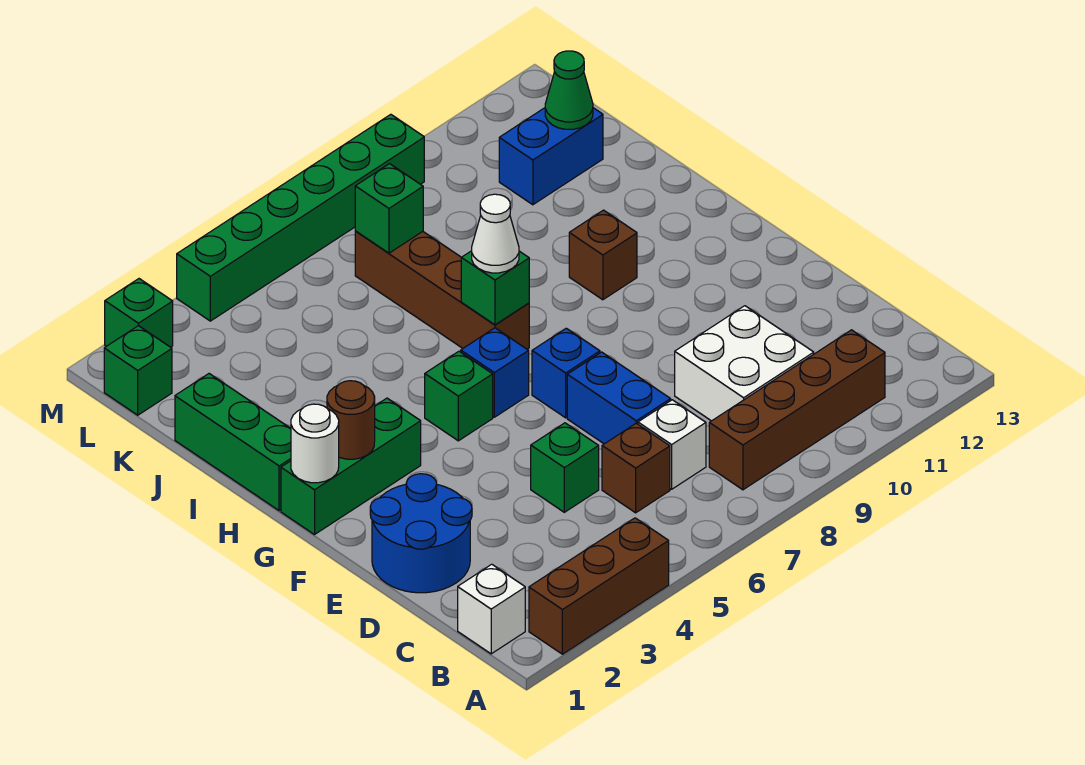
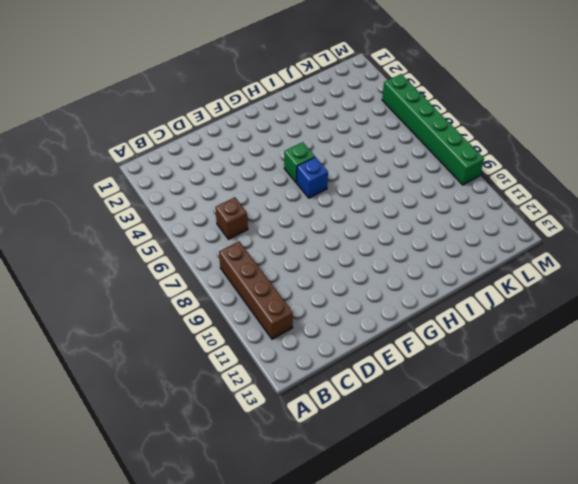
none -> brown 1x3 brick [529,518,669,654]
none -> white 1x1 brick [458,564,525,654]
none -> white 1x1 brick [638,400,706,489]

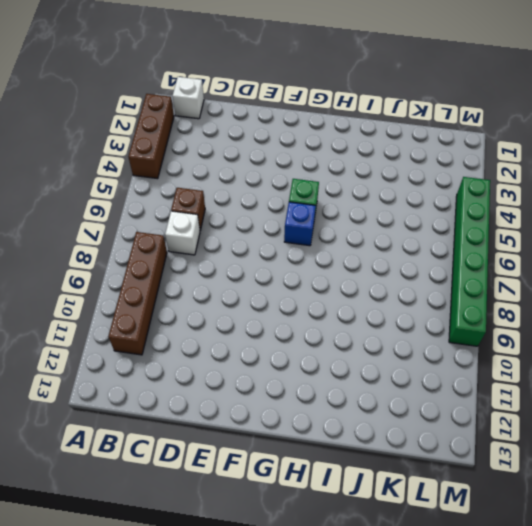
none -> white 2x2 brick [675,306,814,421]
none -> blue 2x2 round brick [370,474,472,593]
none -> green 1x1 brick [531,423,599,512]

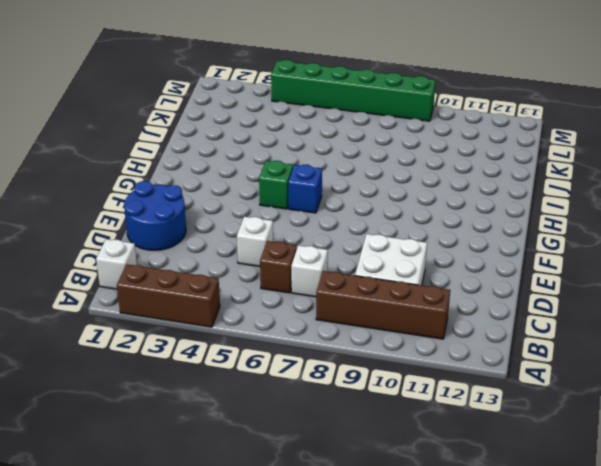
white 1x1 brick [237,217,273,266] -> green 1x1 brick [531,423,599,512]
none -> blue 1x2 brick [567,352,671,444]
none -> blue 1x1 brick [532,328,600,418]
none -> green 1x3 brick [281,398,421,535]

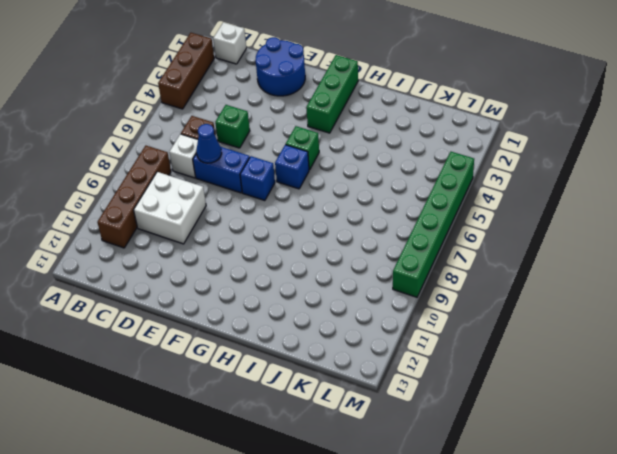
blue 1x1 cone [196,124,222,163] -> none
none -> green 1x3 brick [175,374,291,511]
none -> brown 1x4 brick [355,231,529,349]
none -> brown 1x1 brick [569,210,637,300]

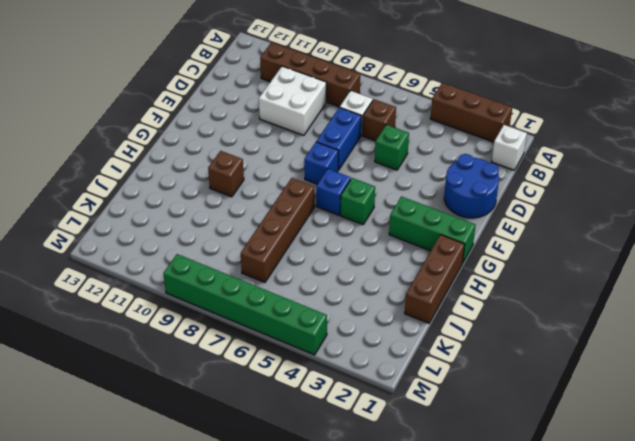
brown 1x3 brick [405,235,465,323] -> green 1x3 brick [175,374,291,511]
none -> blue 1x2 brick [499,108,603,205]
none -> green 1x1 brick [104,326,172,415]
none -> green 1x1 brick [105,279,173,347]

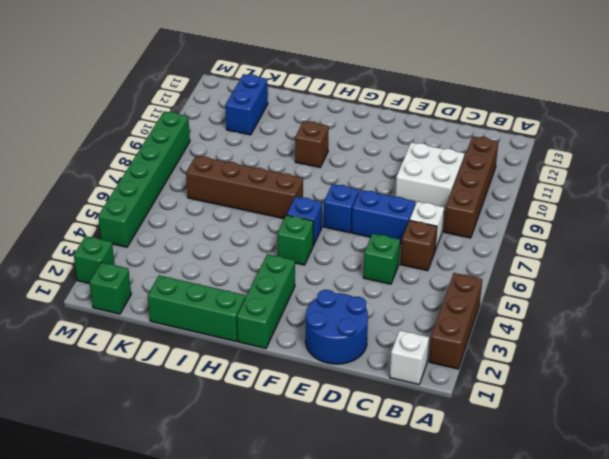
none -> white 1x1 round brick [291,404,339,483]
none -> brown 1x1 round brick [327,381,375,459]
none -> green 1x1 brick [461,251,529,325]

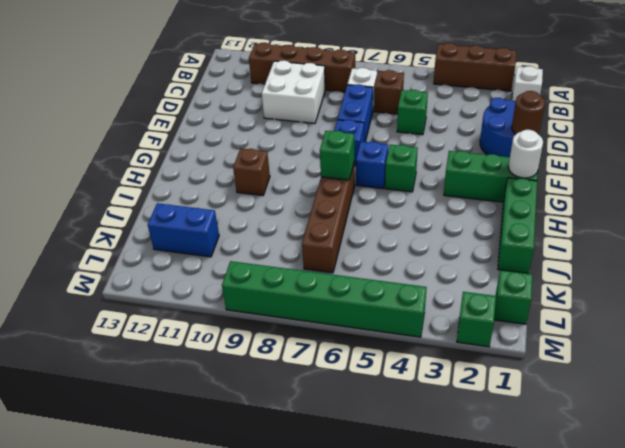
brown 1x1 round brick [512,91,545,134] -> brown 1x1 round brick moved to [327,381,375,459]
none -> green 1x1 brick [355,164,423,253]
none -> green 1x1 cone [545,51,593,129]
none -> white 1x1 cone [472,194,519,273]

